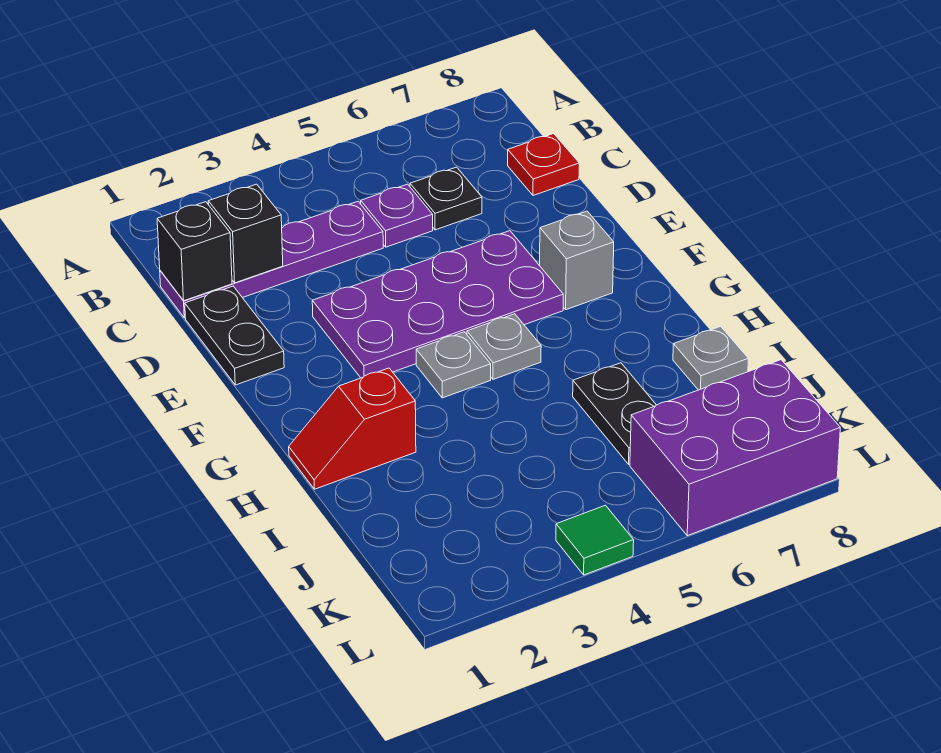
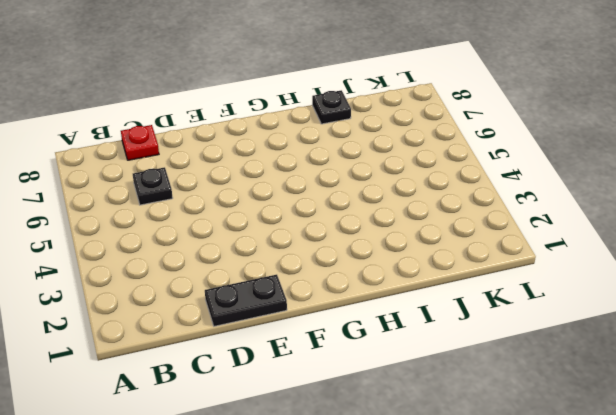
black 1x1 plate [312,90,351,124] -> grey 1x1 plate [673,326,748,390]
none -> purple 1x4 plate [160,201,383,318]
none -> purple 1x1 plate [361,184,433,247]
none -> purple 2x4 plate [312,231,563,378]

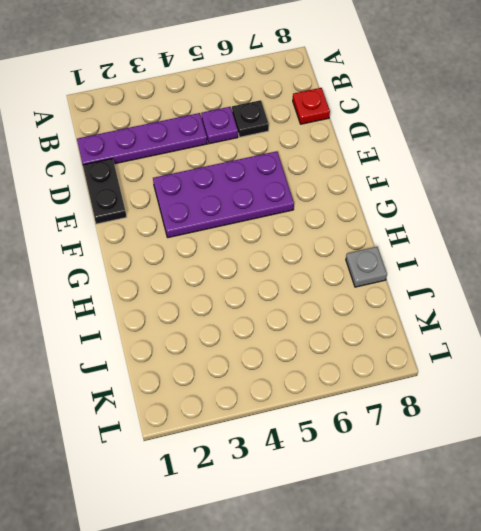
none -> grey 1x1 brick [540,211,614,310]
none -> grey 1x1 plate [416,332,491,398]
none -> grey 1x1 plate [467,314,541,379]

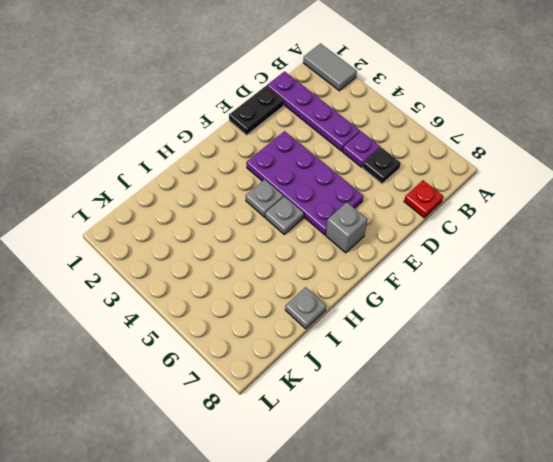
grey 1x2 tile [303,44,357,91] -> none
none -> red 1x2 slope [289,368,416,489]
none -> black 1x2 plate [573,363,656,464]
none -> purple 2x3 brick [630,360,840,536]

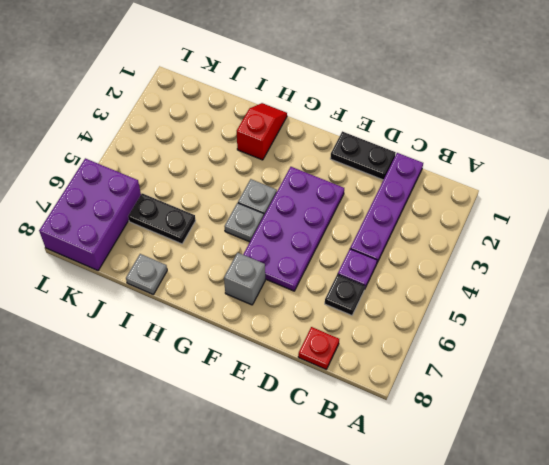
none -> green 1x1 tile [556,505,634,575]
none -> black 1x1 brick [157,202,232,301]
none -> black 1x1 brick [208,184,283,283]

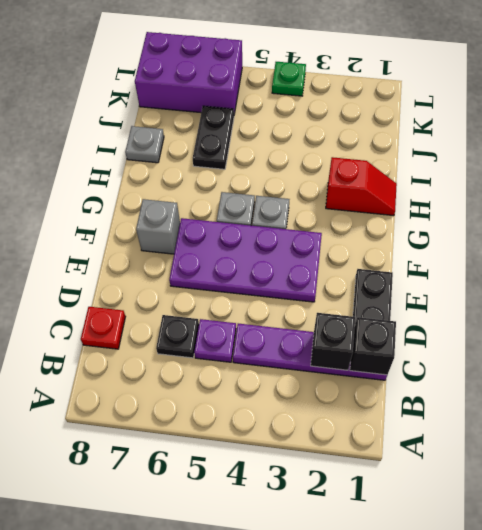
green 1x1 plate [272,62,306,96] -> green 1x1 tile [556,505,634,575]

